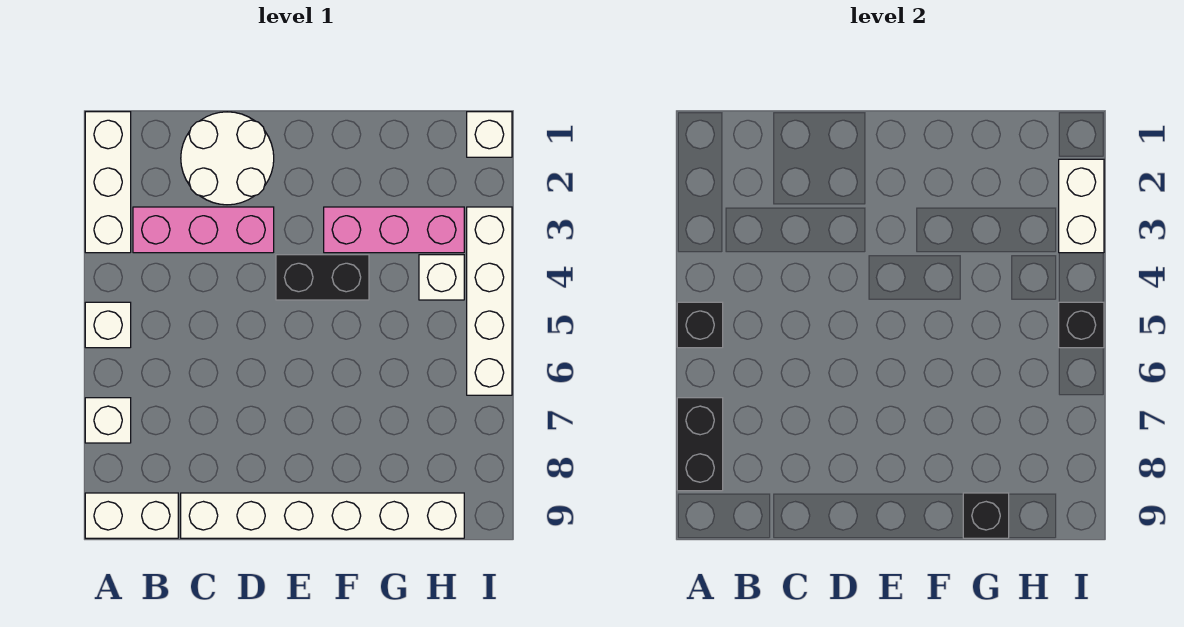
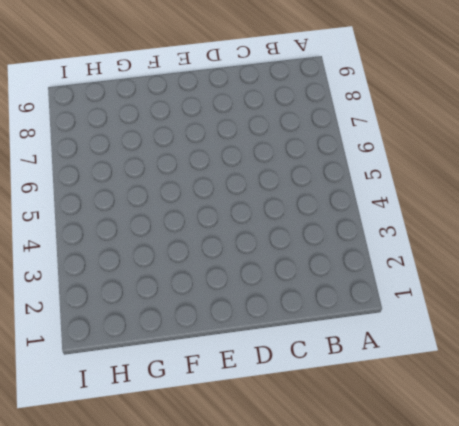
none -> white 1x3 brick [85,112,131,253]
none -> white 1x1 brick [85,302,131,348]
none -> white 1x1 brick [85,398,131,443]

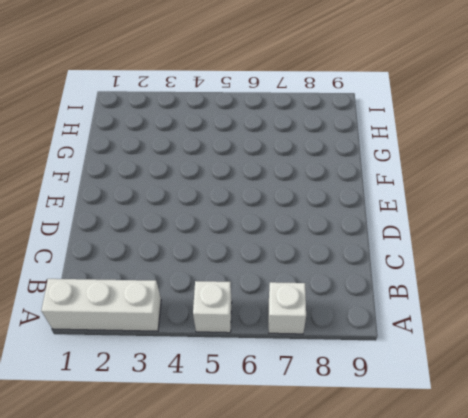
none -> white 1x2 brick [85,493,178,538]
none -> pink 1x3 brick [133,207,274,253]
none -> white 2x2 round brick [181,112,274,205]

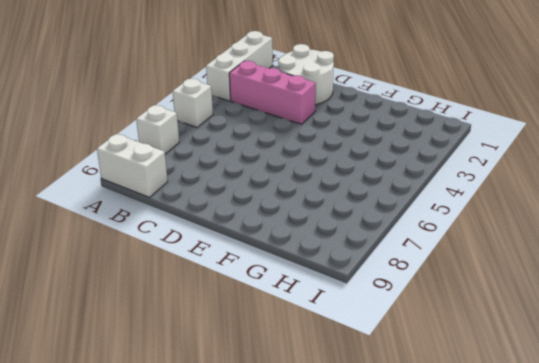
none -> white 1x6 brick [181,493,464,538]
none -> black 1x2 brick [276,255,369,300]
none -> pink 1x3 brick [324,207,464,253]

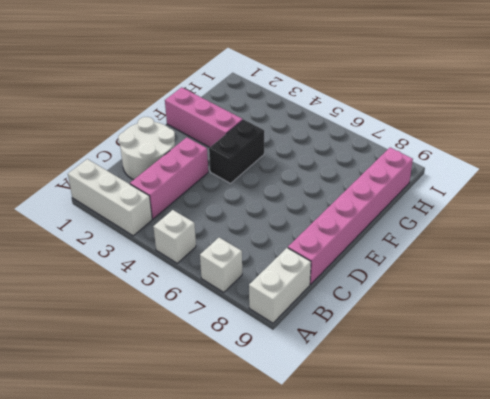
pink 1x6 brick [288,148,413,284] -> white 1x6 brick [181,493,464,538]
pink 1x3 brick [165,87,243,147] -> pink 1x3 brick turned to [324,207,464,253]
none -> white 1x1 brick [419,255,464,300]
none -> white 1x1 brick [467,112,512,157]
none -> white 1x4 brick [467,207,512,395]

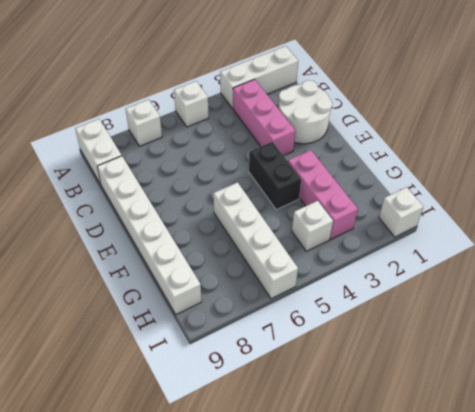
white 1x4 brick [213,182,298,299] -> white 1x4 brick turned to [467,207,512,395]
none -> black 1x1 brick [677,302,723,348]
none -> black 1x2 brick [677,398,723,491]
none -> black 1x1 brick [963,493,1009,538]

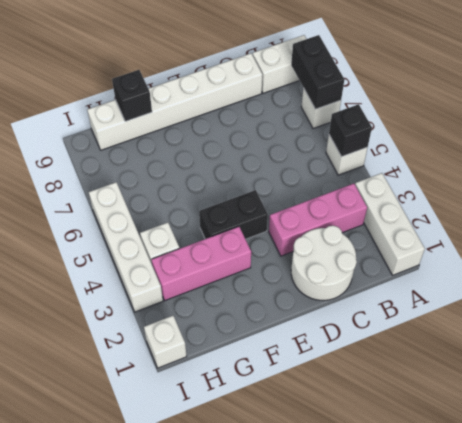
none -> white 1x2 brick [1059,159,1104,253]
none -> black 1x1 brick [1059,302,1104,348]

